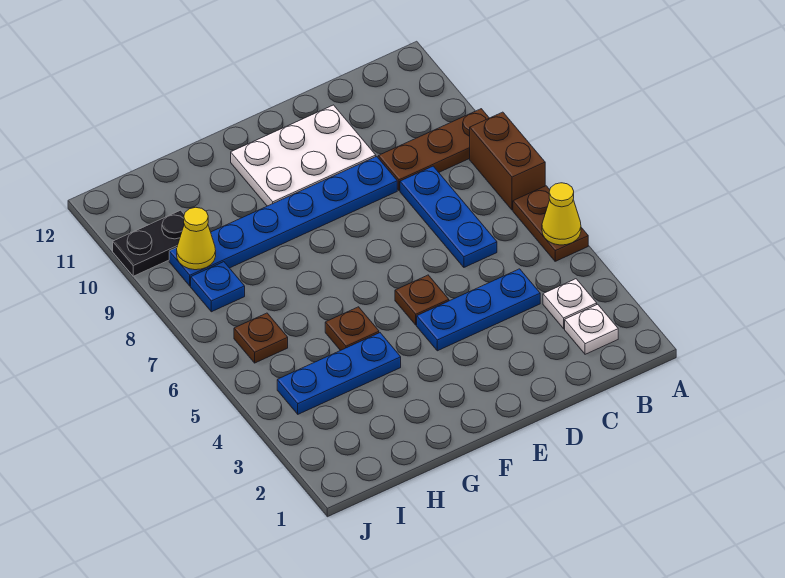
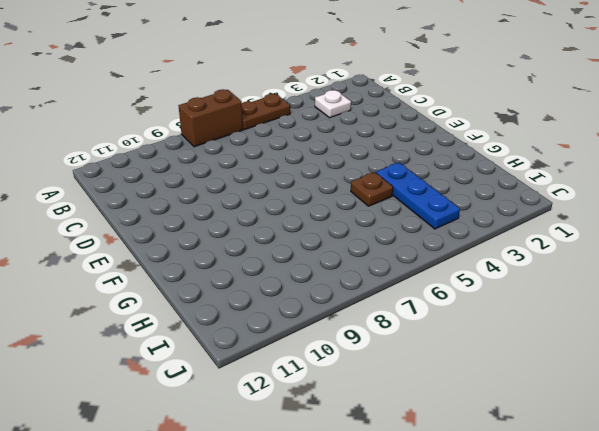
none -> brown 1x3 plate [378,109,489,191]
none -> white 1x1 plate [565,304,618,354]
none -> blue 1x3 plate [417,269,540,351]

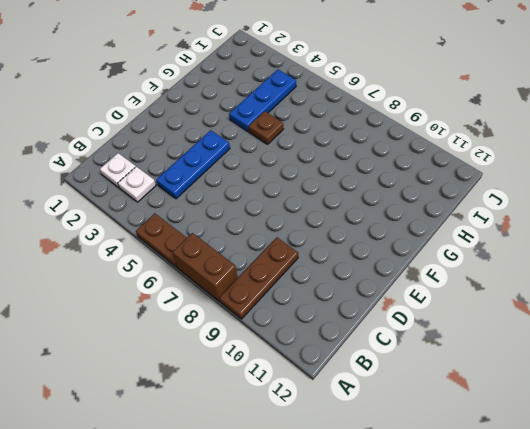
none -> blue 1x3 plate [400,166,497,267]
none -> blue 1x6 plate [169,156,397,286]
none -> white 2x3 plate [231,105,376,206]

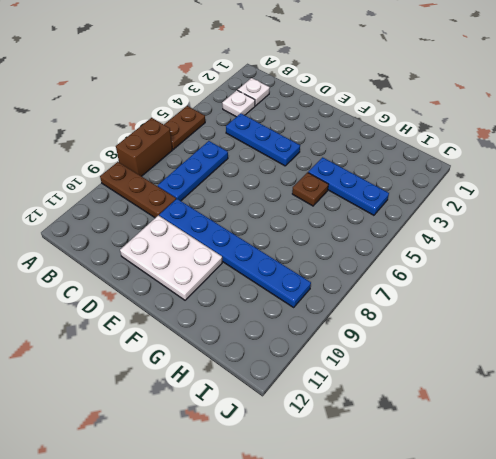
none -> brown 1x1 plate [395,275,449,325]
none -> brown 1x1 plate [234,313,288,363]
none -> blue 1x1 plate [191,262,245,312]

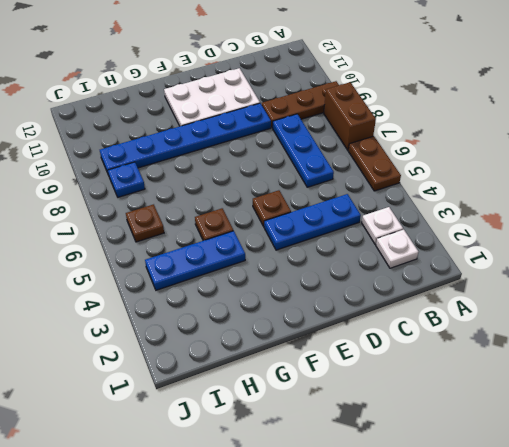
none -> black 1x2 plate [113,210,184,276]
none -> yellow 1x1 cone [542,183,581,245]
none -> yellow 1x1 cone [177,207,216,270]

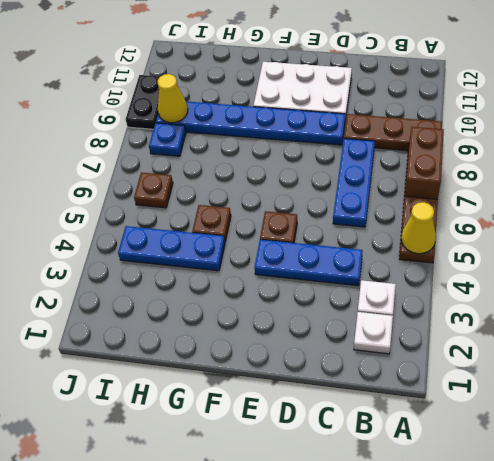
black 1x2 plate [126,75,160,129] -> black 1x2 plate turned to [113,210,184,276]

